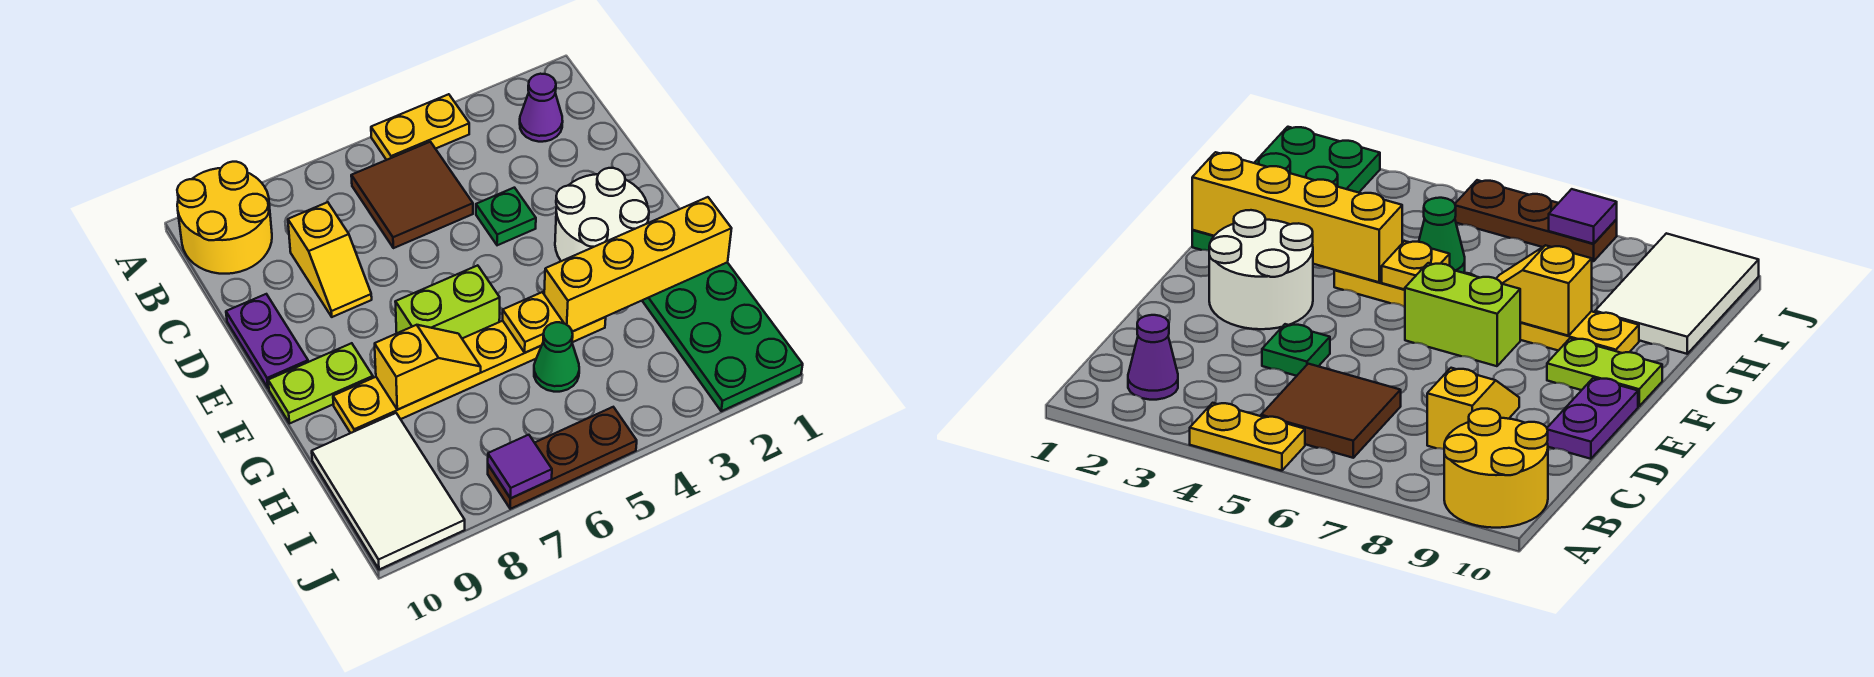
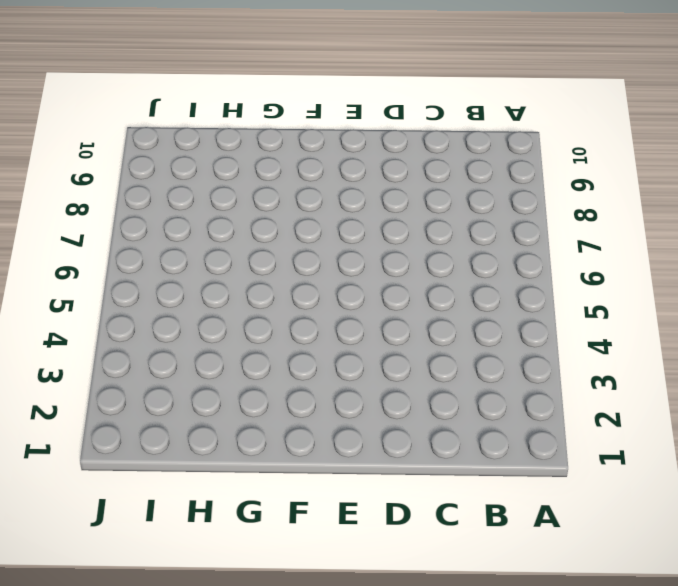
none -> yellow 1x2 plate [371,94,469,160]
none -> yellow 2x2 round brick [177,162,272,274]
none -> purple 1x1 cone [520,74,563,142]

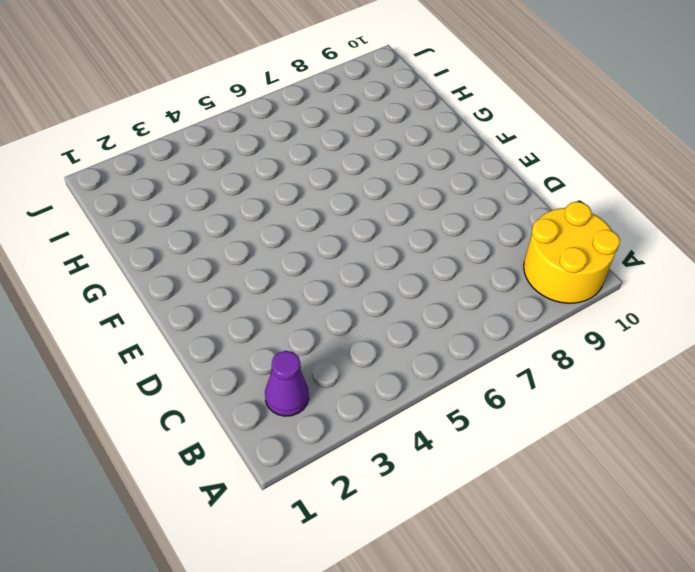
none -> yellow 1x2 plate [371,94,469,160]
none -> brown 2x2 tile [351,142,473,248]
none -> yellow 1x2 slope [288,202,372,317]

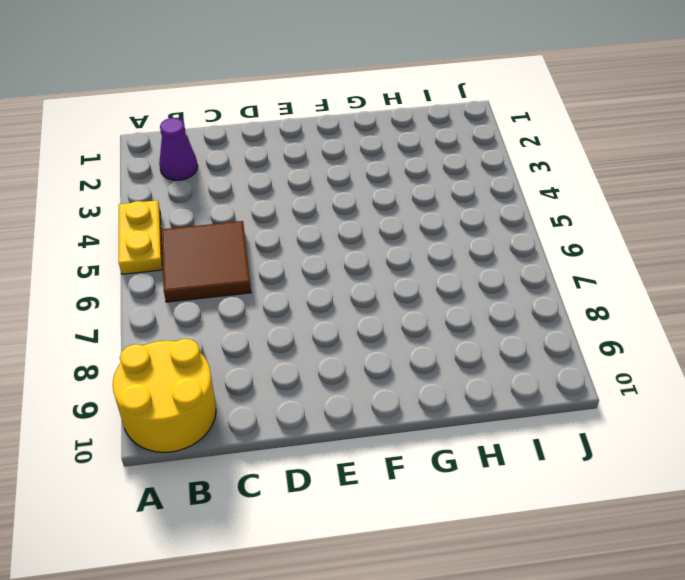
none -> yellow 1x2 slope [288,202,372,317]
none -> green 1x1 plate [476,188,536,245]
none -> purple 1x2 plate [226,294,308,388]

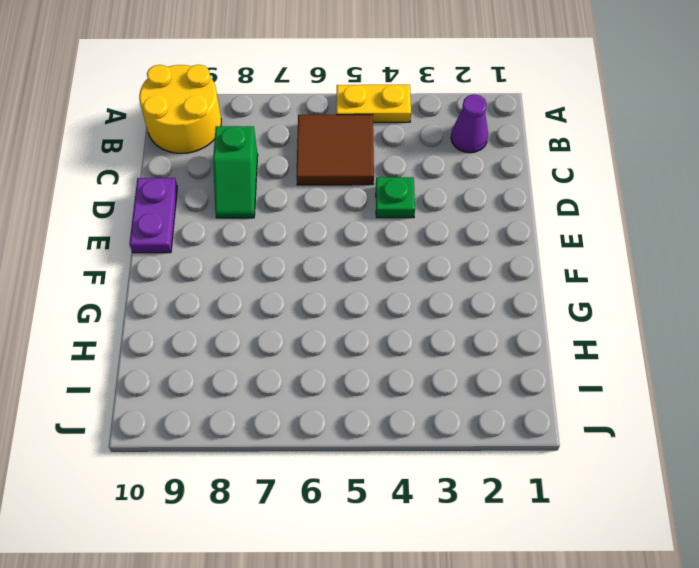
green 1x2 slope [213,126,258,218] -> yellow 1x2 slope [288,202,372,317]
none -> white 2x2 round brick [555,168,649,261]
none -> lime 1x2 brick [395,265,500,338]
none -> lime 1x2 plate [268,343,373,423]

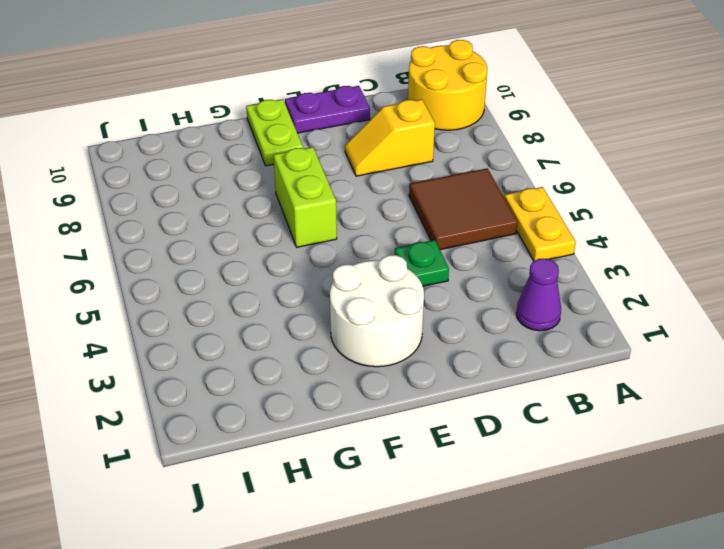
none -> green 2x4 plate [642,262,803,411]
none -> yellow 1x6 plate [333,317,606,433]
none -> green 1x1 cone [534,322,579,392]

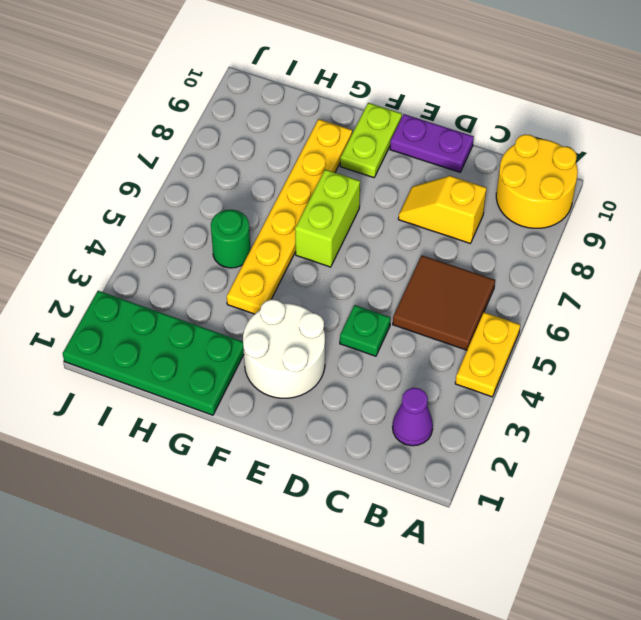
green 1x1 round brick [211,210,250,268] -> green 1x1 cone [534,322,579,392]
none -> white 2x3 tile [312,413,465,570]
none -> brown 1x3 plate [488,407,637,509]
none -> yellow 1x4 brick [544,197,732,332]

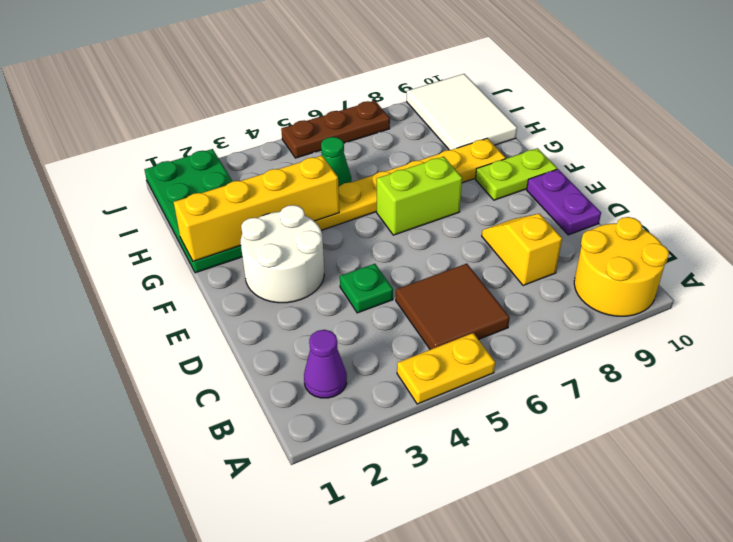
none -> yellow 1x1 plate [503,292,564,353]
none -> yellow 1x2 slope [375,325,481,410]
none -> purple 1x1 tile [488,435,552,498]

